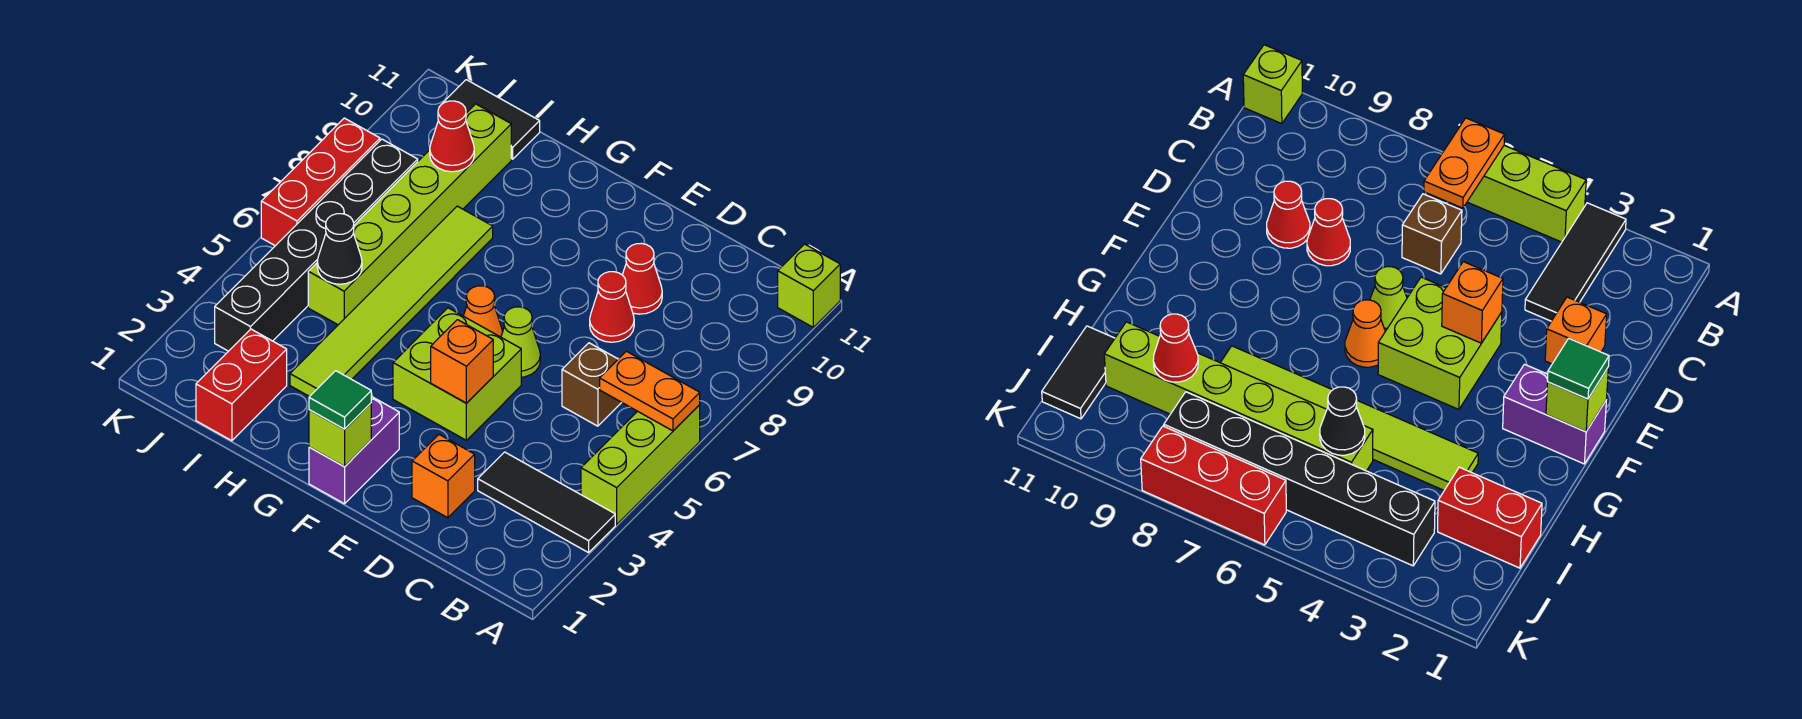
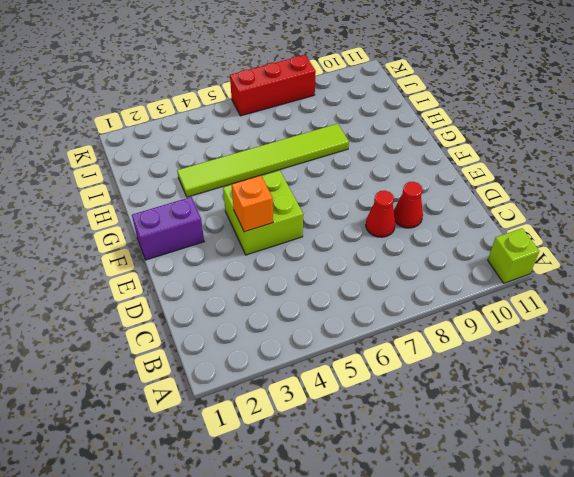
none -> black 1x3 tile [478,452,615,553]
none -> lime 1x3 brick [581,405,700,524]
none -> brown 1x1 brick [562,343,622,426]

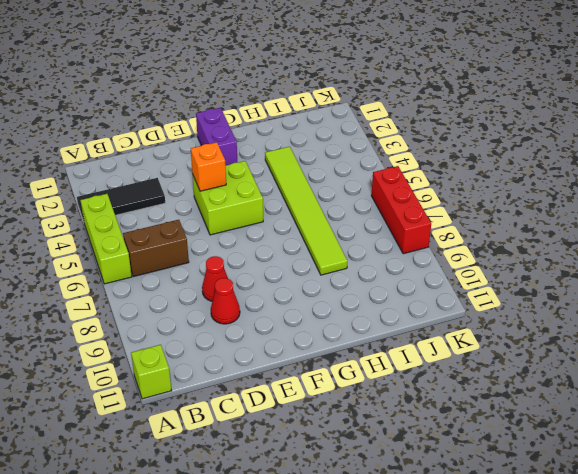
brown 1x2 brick [123,220,189,277] -> brown 1x1 brick [562,343,622,426]
none -> orange 1x1 brick [412,435,475,518]
none -> lime 1x1 cone [501,307,540,377]
none -> orange 1x1 cone [464,286,502,337]

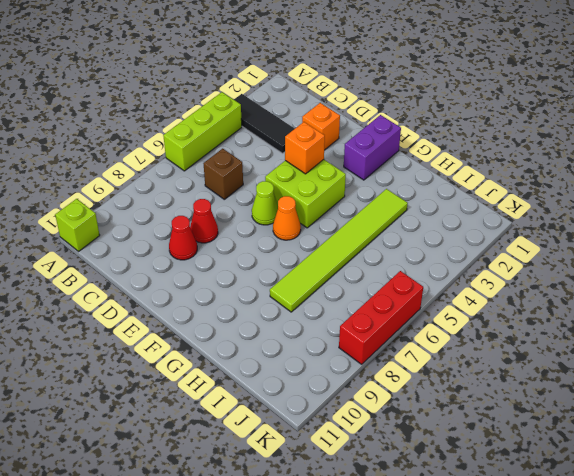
none -> red 1x2 brick [196,329,287,441]
none -> lime 1x6 brick [308,104,511,325]
none -> black 1x2 tile [441,80,540,159]

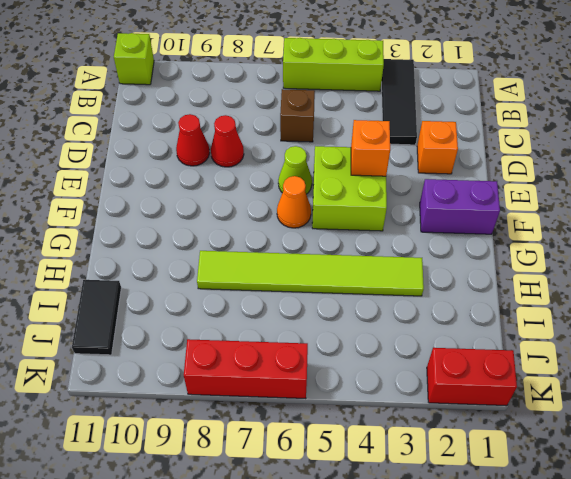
red 1x2 brick [427,348,517,406] -> red 1x2 brick moved to [196,329,287,441]
none -> lime 1x6 brick [308,104,511,325]
none -> black 1x6 brick [215,139,418,351]
none -> orange 1x2 plate [600,351,700,431]

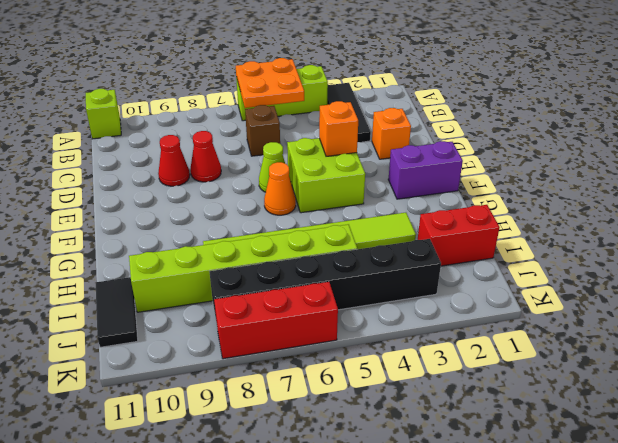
orange 2x2 plate [236,58,304,108] -> orange 1x2 plate [600,351,700,431]
none -> lime 1x1 brick [309,403,371,466]
none -> black 1x1 cone [317,214,362,284]
none -> red 1x1 cone [430,101,474,172]

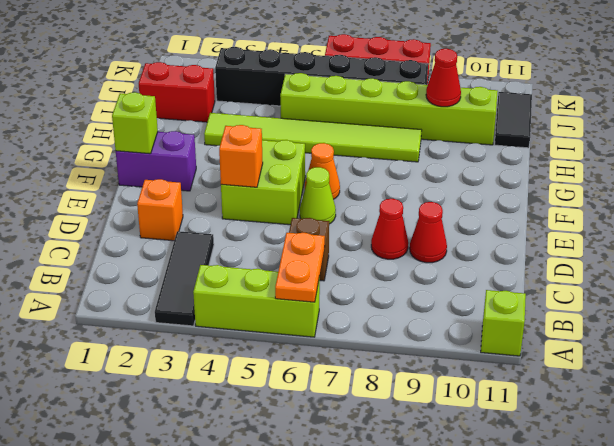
none -> black 1x1 cone [317,214,362,284]
none -> green 1x1 tile [309,371,371,429]

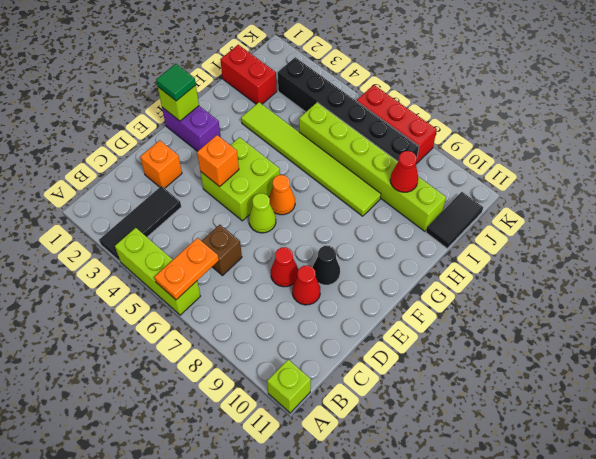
black 1x1 cone [313,246,340,285] -> black 1x1 cone moved to [317,214,362,284]

